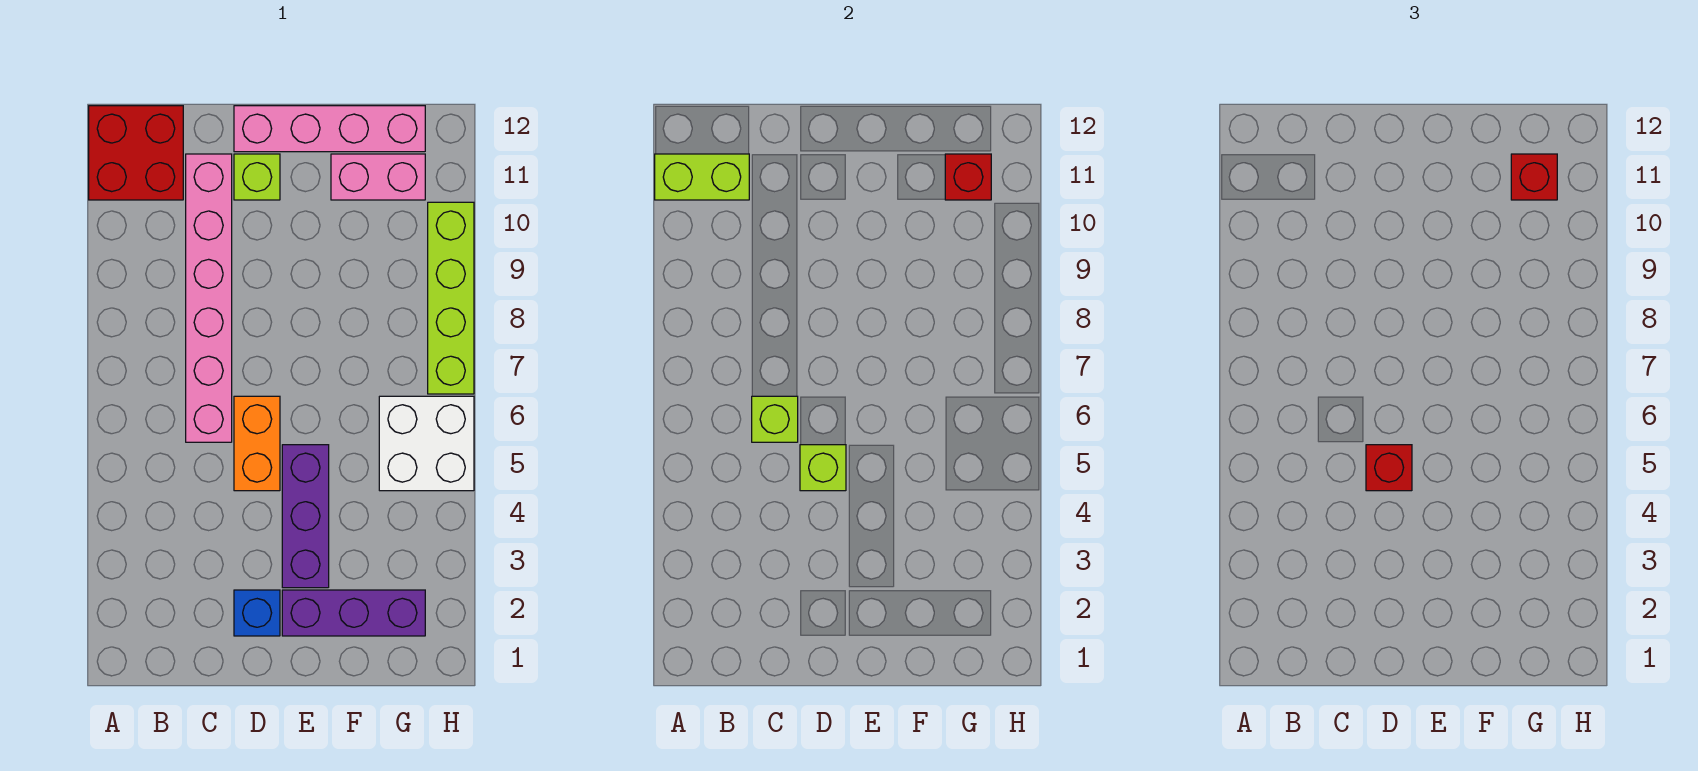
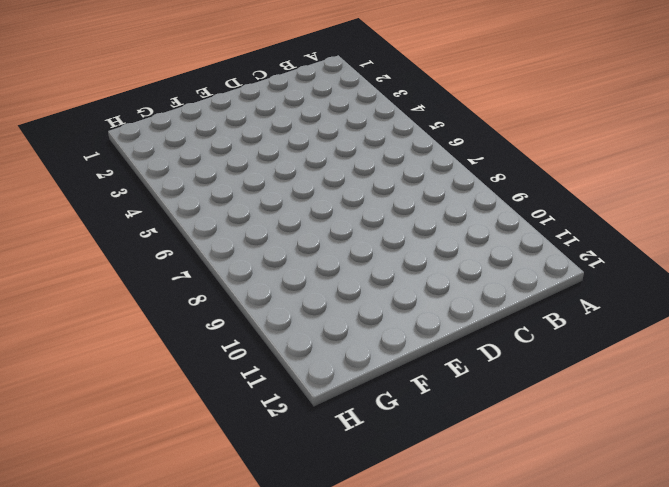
none -> red 2x2 brick [89,106,183,200]
none -> pink 1x6 brick [186,154,232,442]
none -> blue 1x1 brick [234,590,280,636]

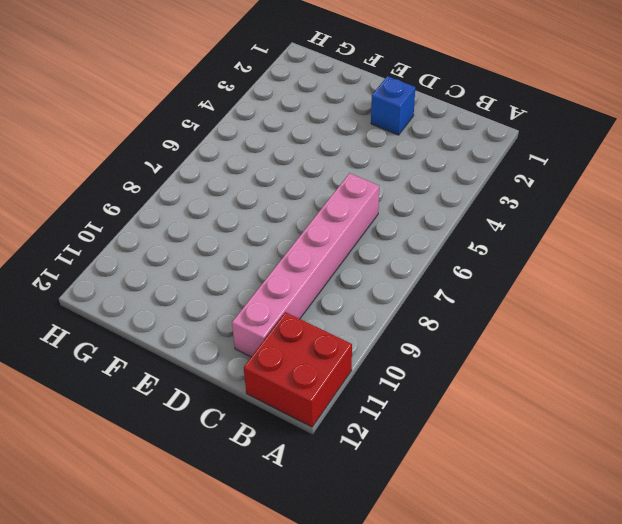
none -> orange 1x2 brick [234,396,280,491]
none -> lime 1x1 brick [234,154,280,200]
none -> pink 1x4 brick [234,106,425,152]

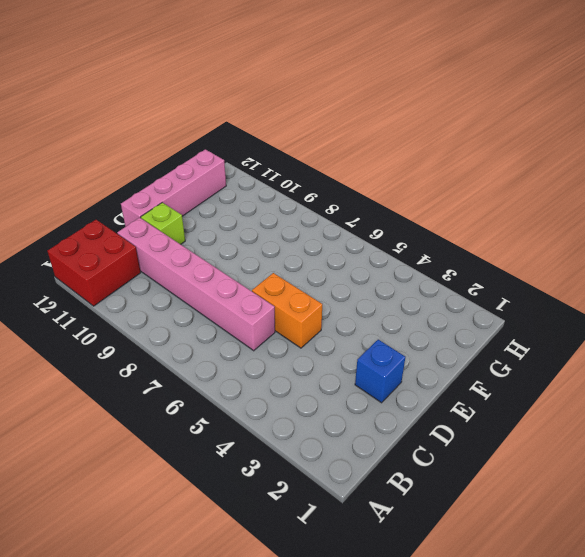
none -> purple 1x3 brick [282,590,425,636]
none -> purple 1x3 brick [282,445,329,588]
none -> pink 1x2 brick [331,154,425,200]

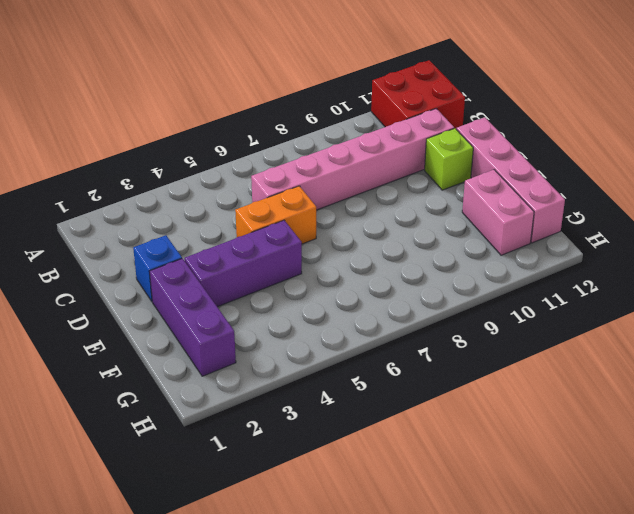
none -> white 2x2 brick [379,396,474,491]
none -> lime 1x4 brick [428,202,474,394]
none -> lime 1x2 brick [655,154,749,200]

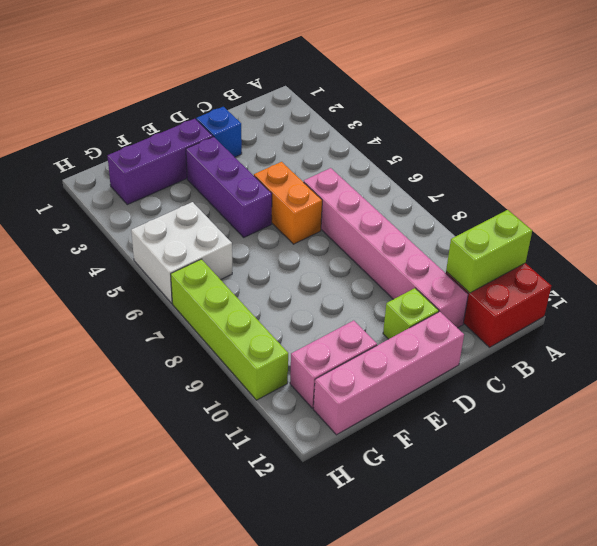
none -> lime 1x1 brick [752,396,798,442]
none -> lime 1x1 brick [800,445,846,491]
none -> red 1x1 brick [945,154,991,200]

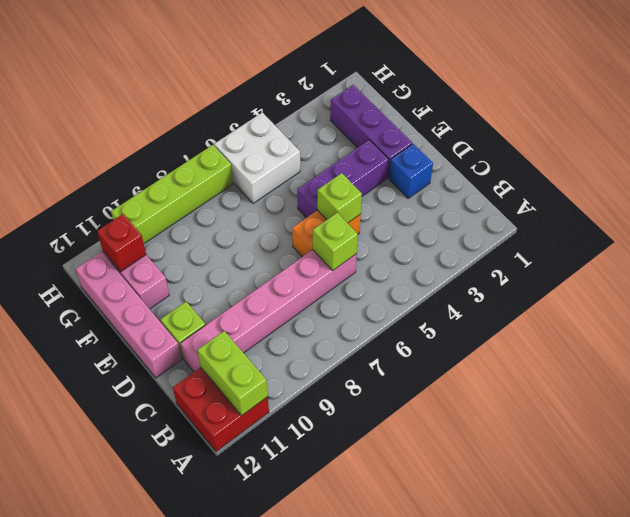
none -> red 1x1 brick [1366,445,1412,491]
none -> red 1x1 brick [1511,154,1557,200]

